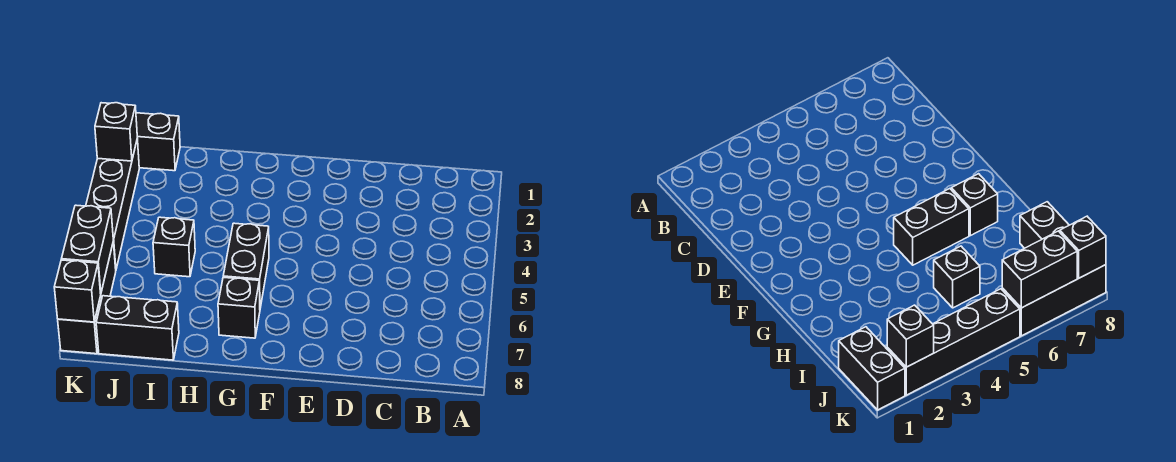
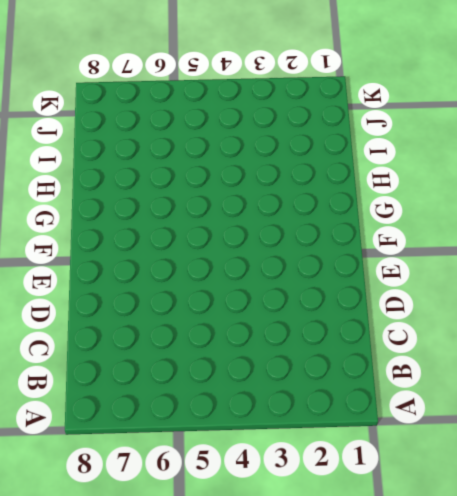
none -> black 1x2 brick [223,223,269,308]
none -> black 1x1 brick [218,277,260,338]

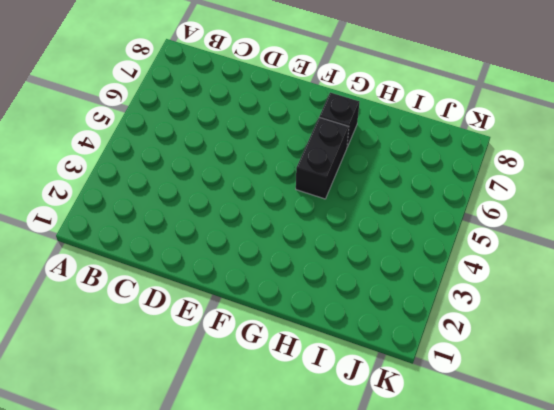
none -> black 1x1 brick [153,217,195,277]
none -> black 1x2 brick [96,296,179,360]

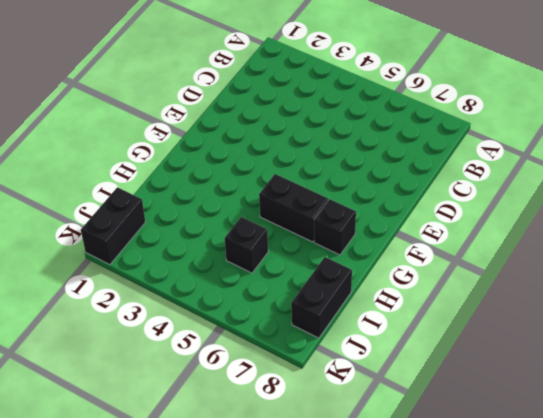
none -> black 1x4 brick [86,139,139,269]
none -> black 1x3 brick [58,242,116,354]

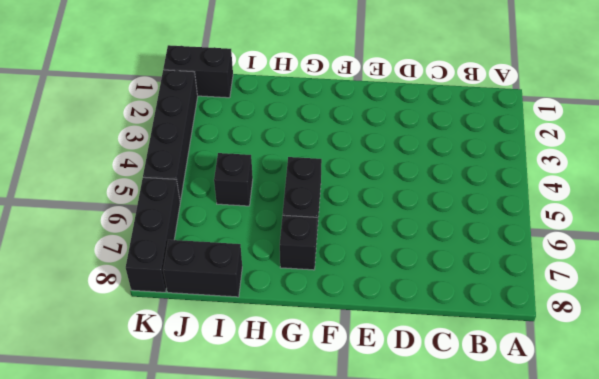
none -> black 1x1 brick [95,103,137,161]
none -> black 1x2 brick [62,205,113,294]

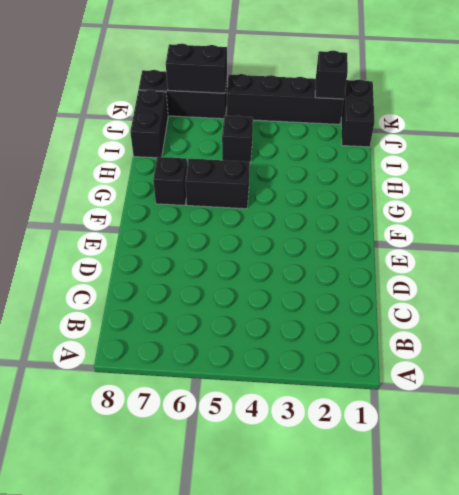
none -> black 1x1 brick [54,260,101,322]

